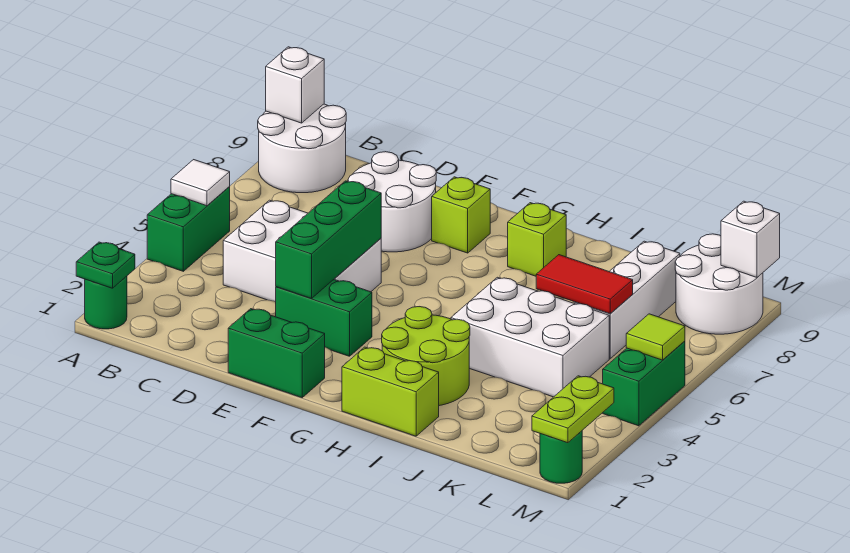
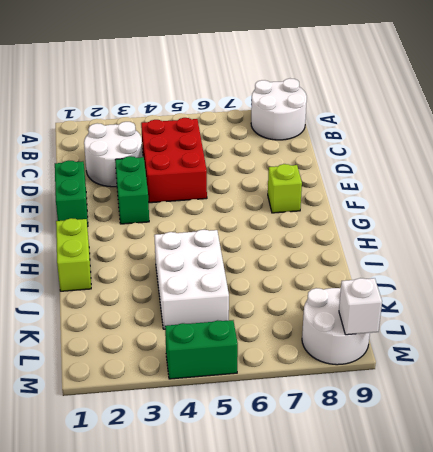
white 2x2 round brick [84,122,143,187] -> white 2x2 round brick moved to [348,152,436,252]
red 2x3 brick [141,118,207,203] -> white 2x3 brick [223,200,381,302]
none -> green 1x1 round brick [85,276,127,329]
none -> green 1x2 brick [147,187,230,271]
none -> lime 2x2 round brick [382,307,470,406]

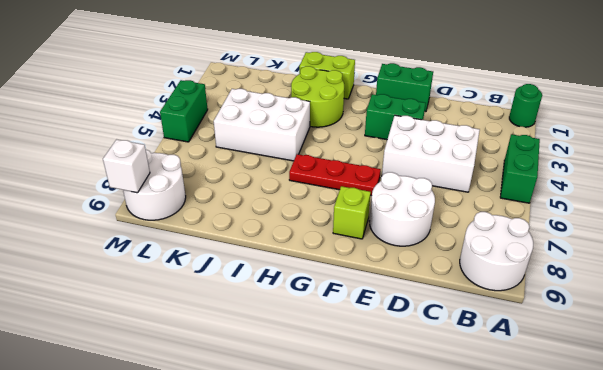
red 1x3 plate [289,154,381,196] -> none
none -> lime 1x1 brick [508,203,566,276]
none -> white 1x3 brick [574,241,680,359]
none -> green 1x1 round brick [540,431,582,483]

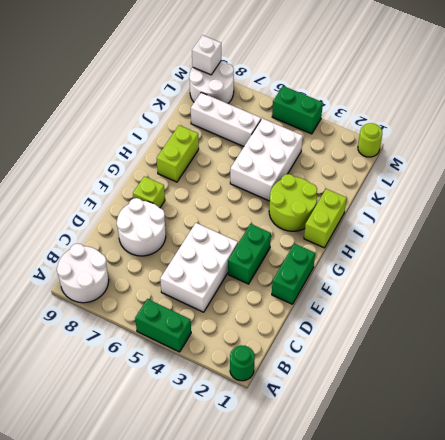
lime 1x2 brick [157,125,199,182] -> lime 1x1 brick [508,203,566,276]
lime 1x1 round brick [358,123,382,157] -> green 1x1 round brick [540,431,582,483]
none -> green 1x1 plate [76,242,135,288]
none -> white 1x1 tile [171,160,230,206]
none -> white 1x1 brick [266,47,324,123]

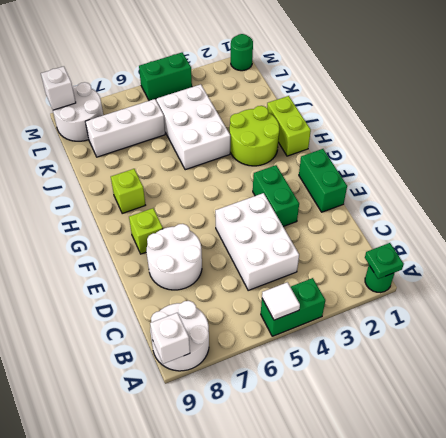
none -> green 1x3 brick [276,181,381,298]
none -> red 1x2 tile [536,255,633,314]
none -> lime 1x2 plate [532,376,614,443]

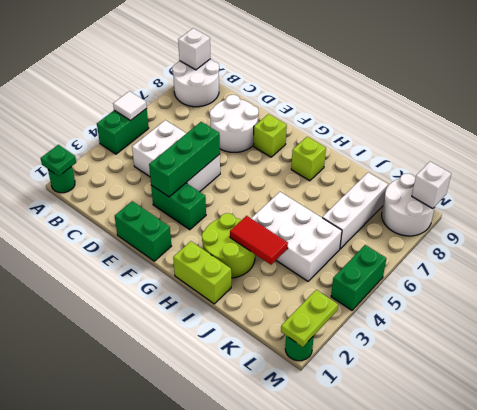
red 1x2 tile [230,216,288,265] -> red 1x2 tile moved to [536,255,633,314]
none -> lime 1x1 tile [626,314,685,360]

